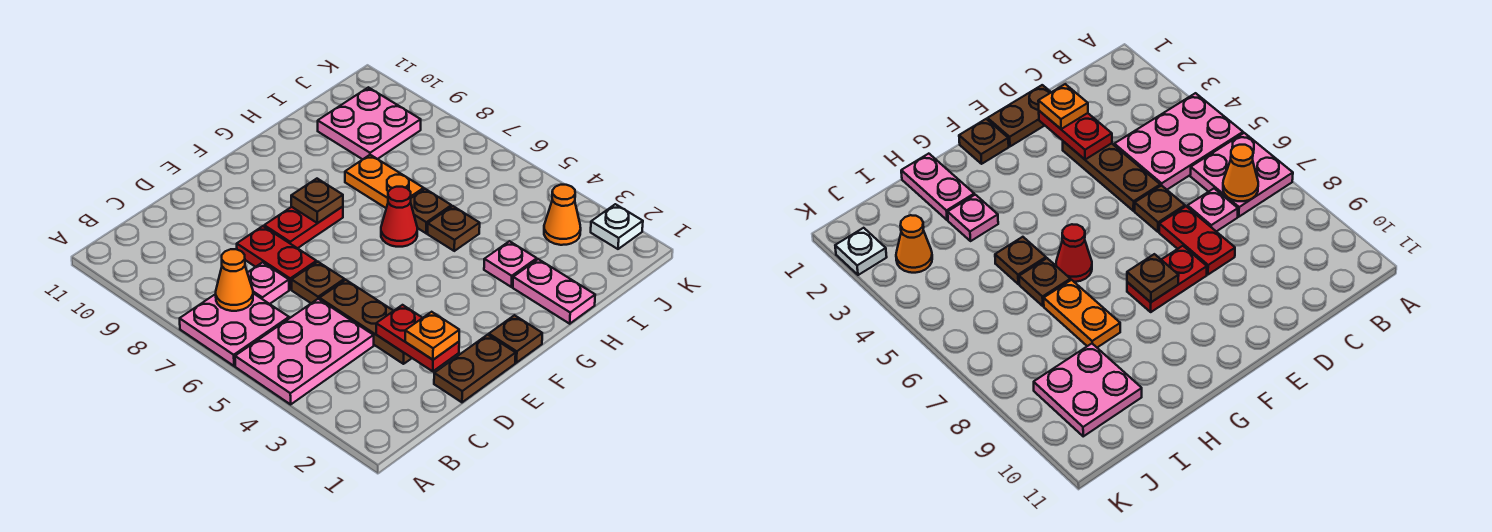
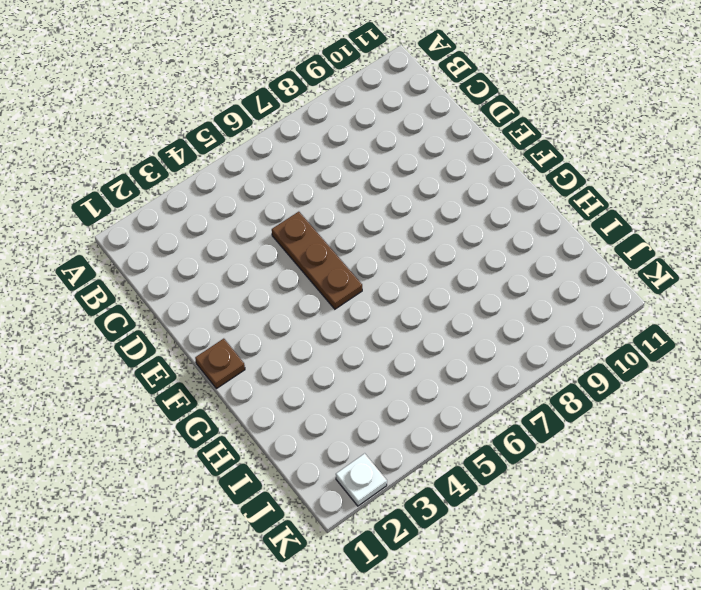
brown 1x3 plate [272,212,362,309] -> brown 1x3 plate turned to [320,280,412,364]
none -> pink 2x3 plate [235,299,374,404]
none -> pink 2x2 plate [180,293,289,366]
none -> pink 1x1 plate [247,262,289,304]

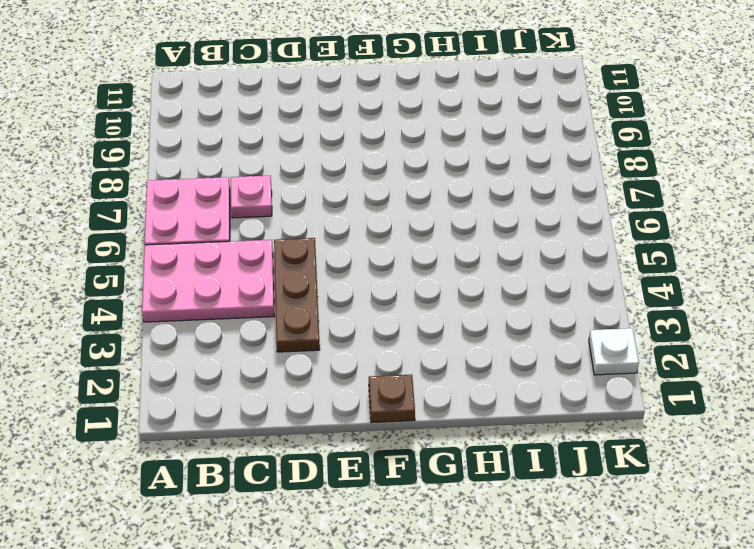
none -> brown 1x2 plate [434,335,516,402]
none -> brown 1x1 plate [292,262,344,303]
none -> red 1x2 plate [237,226,316,290]

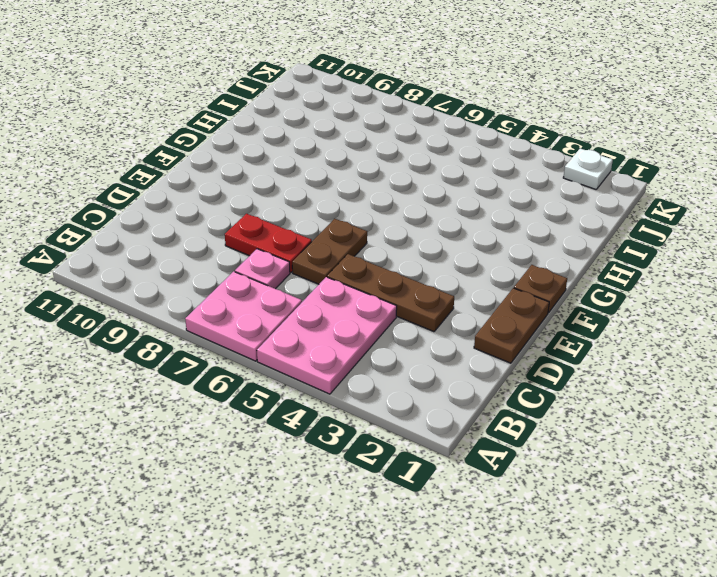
brown 1x2 plate [292,219,367,284] -> brown 1x1 plate [292,262,344,303]
none -> red 1x2 plate [264,207,343,248]
none -> red 1x1 cone [381,187,417,247]
none -> pink 1x2 plate [513,259,595,324]

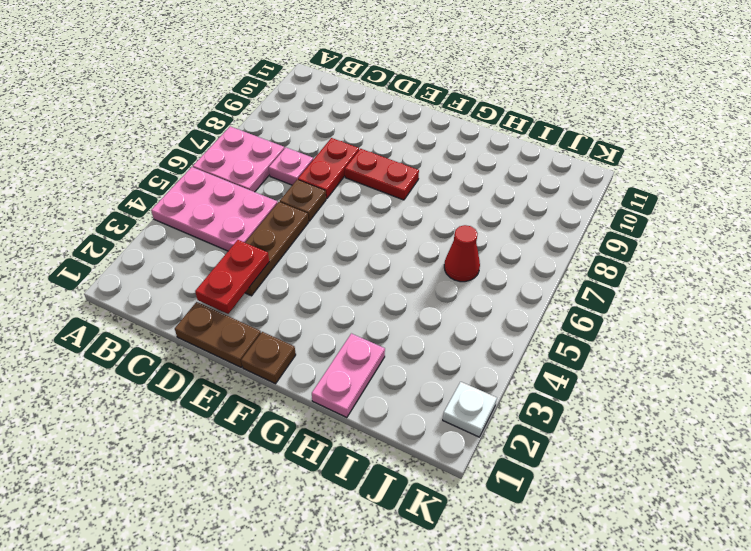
red 1x1 cone [444,225,480,282] -> red 1x1 cone moved to [381,187,417,247]
none -> pink 1x1 plate [484,241,537,287]
none -> brown 1x1 plate [428,206,480,251]
none -> brown 1x1 plate [411,189,451,233]

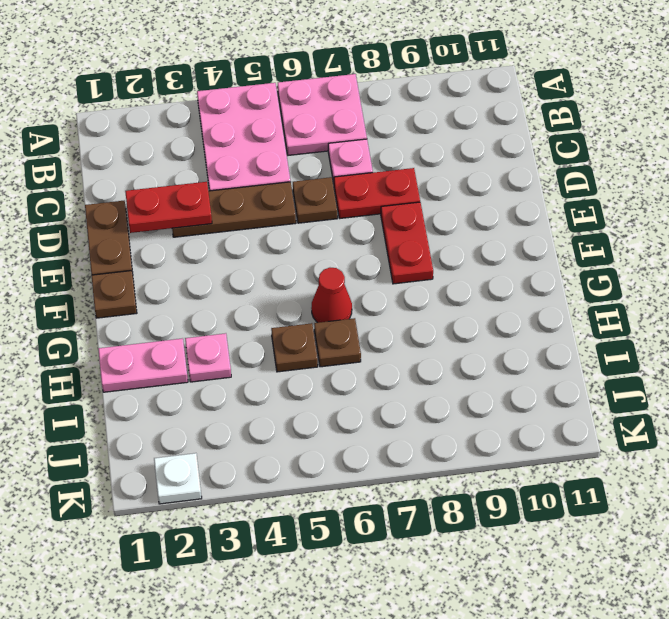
none -> orange 1x2 plate [345,155,424,208]
none -> pink 2x2 plate [318,87,421,159]
none -> orange 1x1 cone [544,185,581,245]

